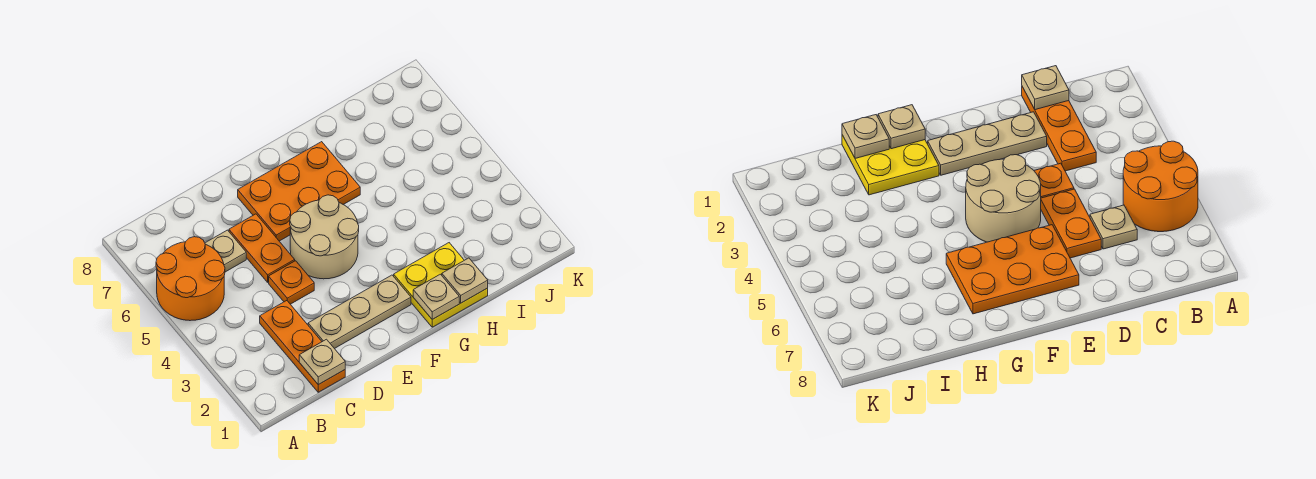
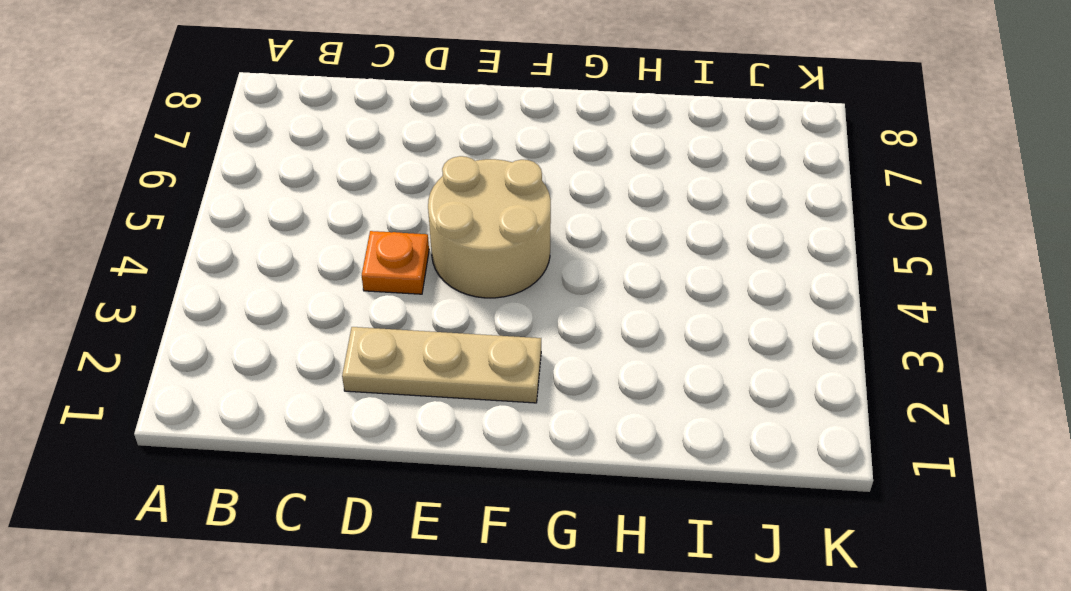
none -> orange 2x2 round brick [156,237,225,321]
none -> orange 1x3 plate [260,301,345,392]
none -> tan 1x1 plate [205,230,246,272]

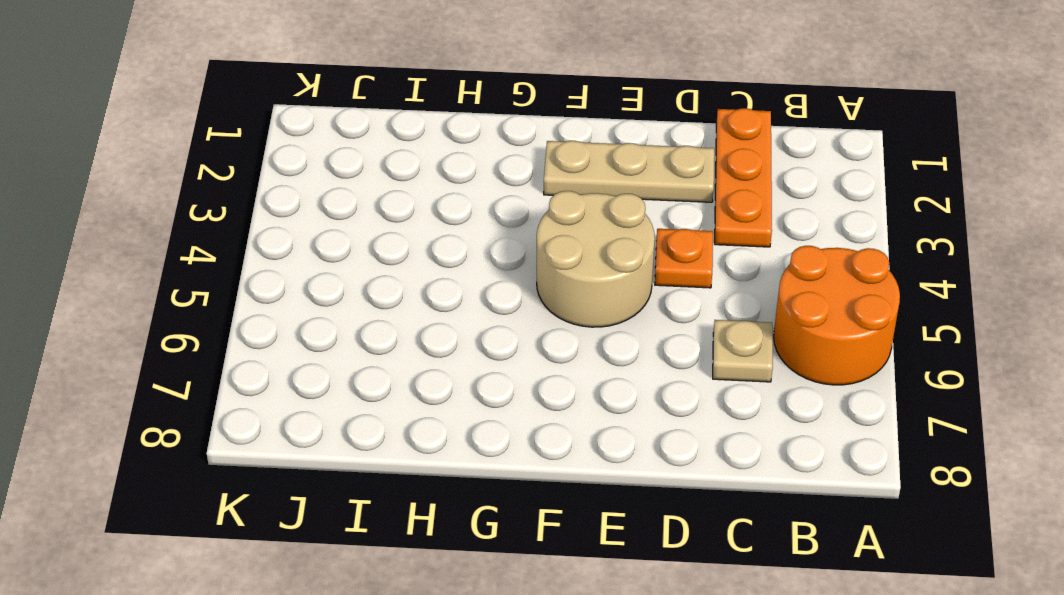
none -> orange 1x2 plate [229,214,295,282]
none -> orange 2x3 plate [238,142,360,241]
none -> yellow 2x2 plate [394,243,488,327]

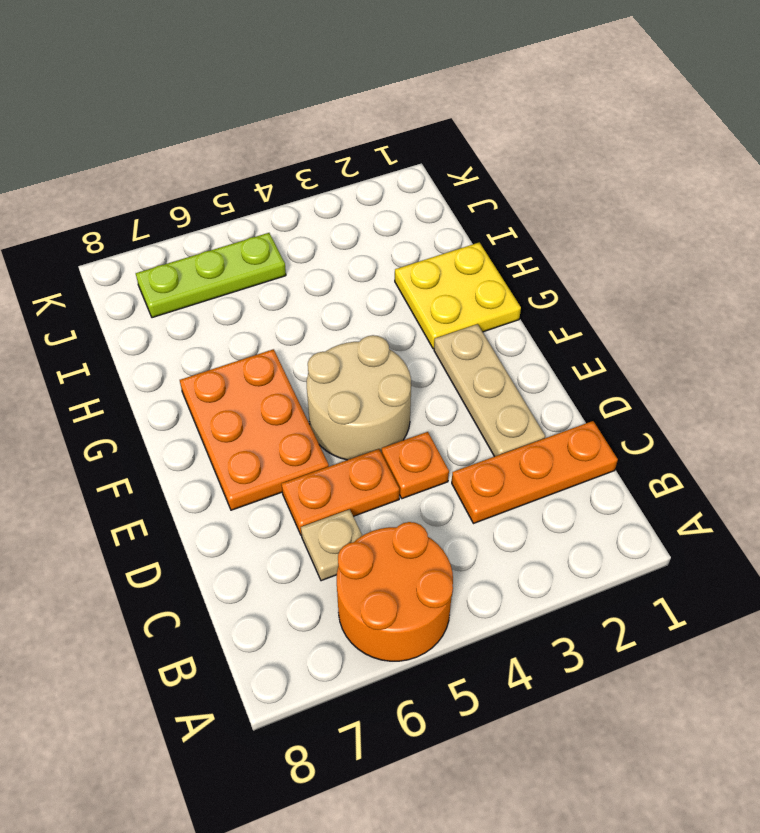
lime 1x3 plate [136,233,286,318] -> none
none -> tan 1x1 plate [299,339,345,385]
none -> tan 1x1 plate [413,274,459,319]
none -> tan 1x1 plate [442,258,488,303]

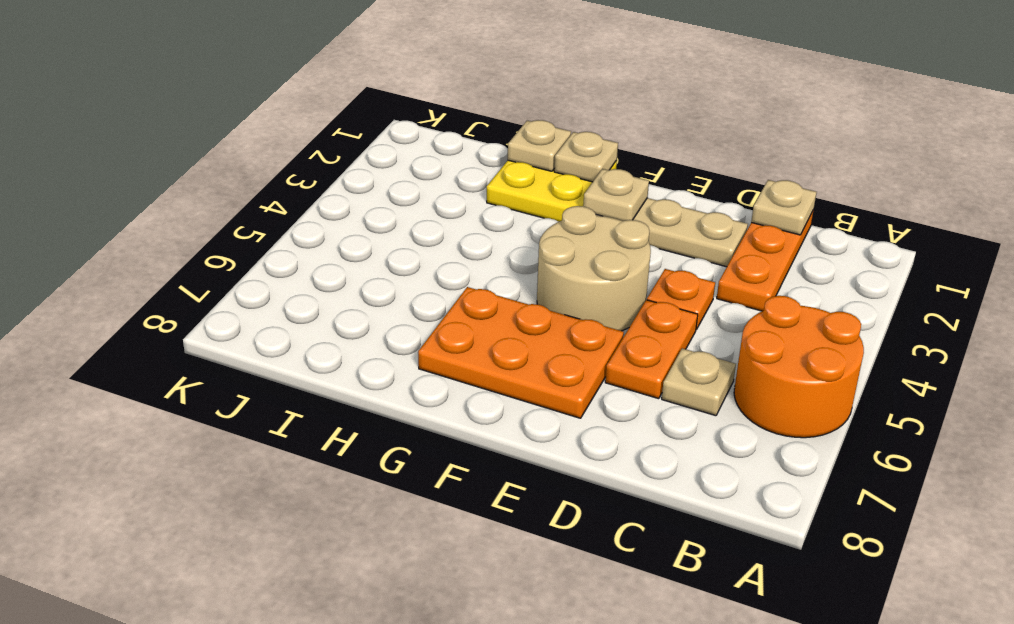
tan 1x1 plate [583,169,649,221] -> none

